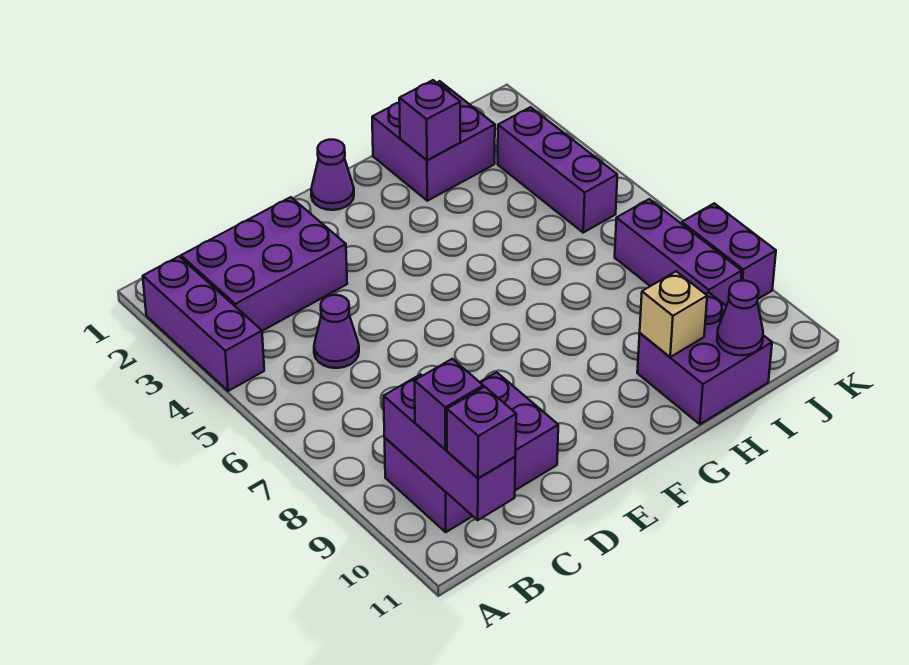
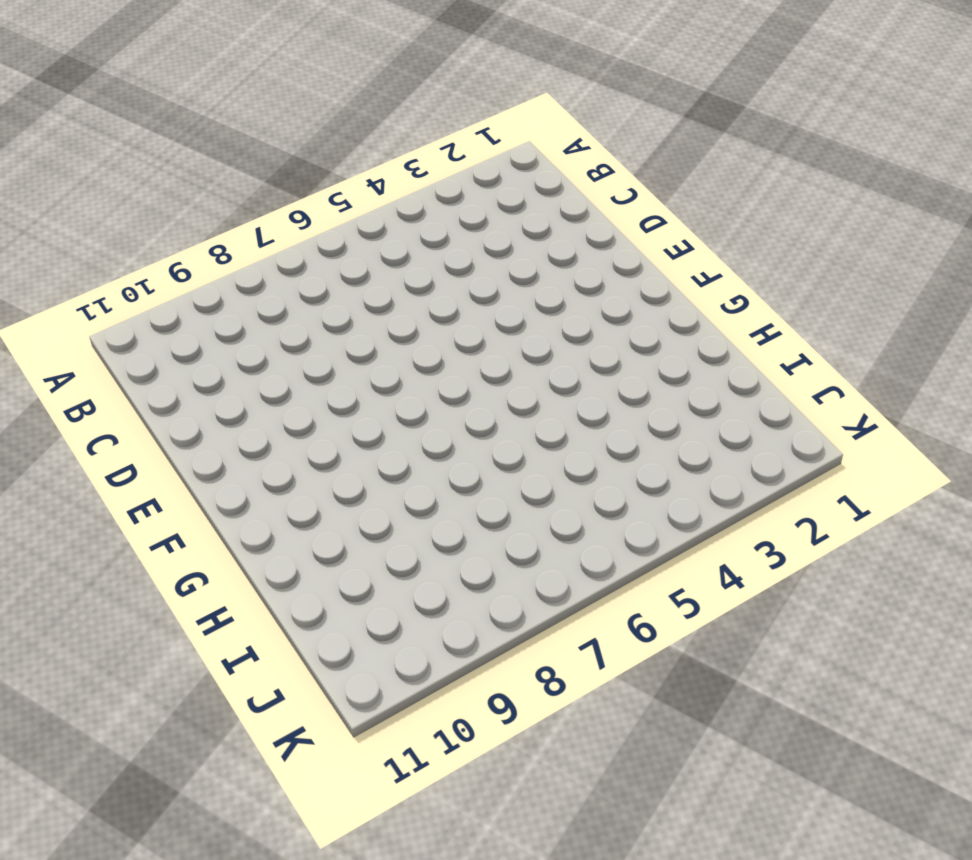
none -> purple 1x3 brick [143,257,264,391]
none -> purple 2x3 brick [181,197,347,331]
none -> purple 2x3 brick [385,372,558,532]

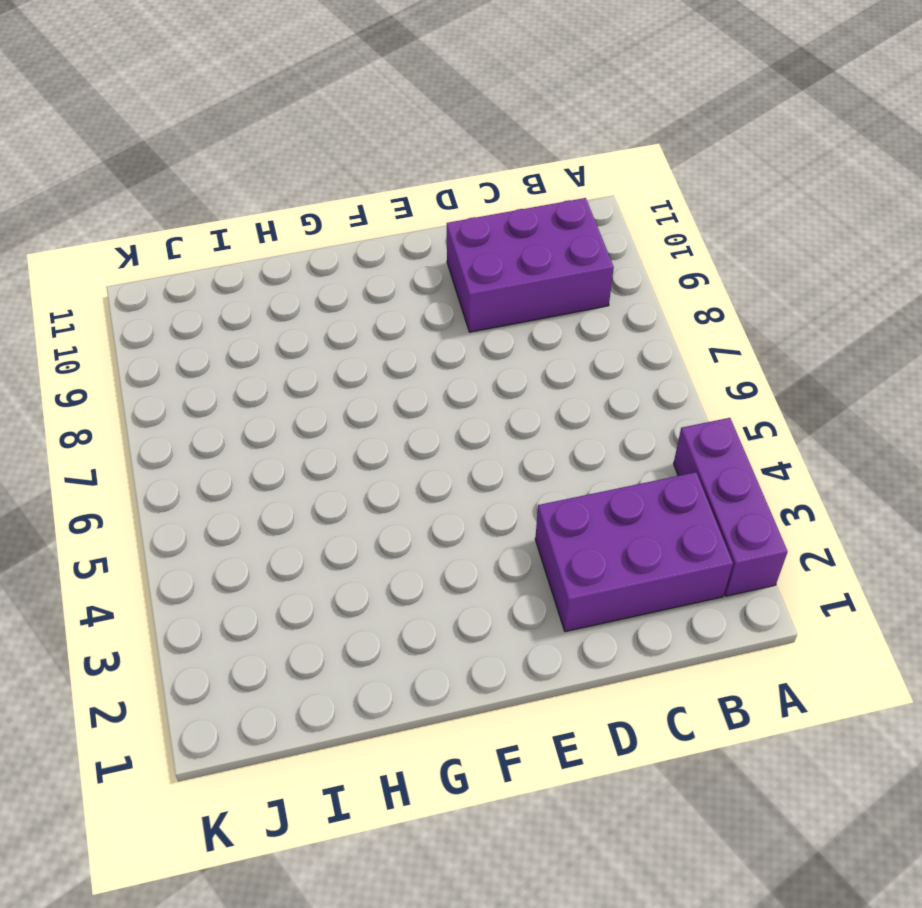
none -> purple 1x1 cone [314,295,359,368]
none -> purple 1x1 cone [311,140,354,210]
none -> purple 2x2 brick [372,81,495,201]

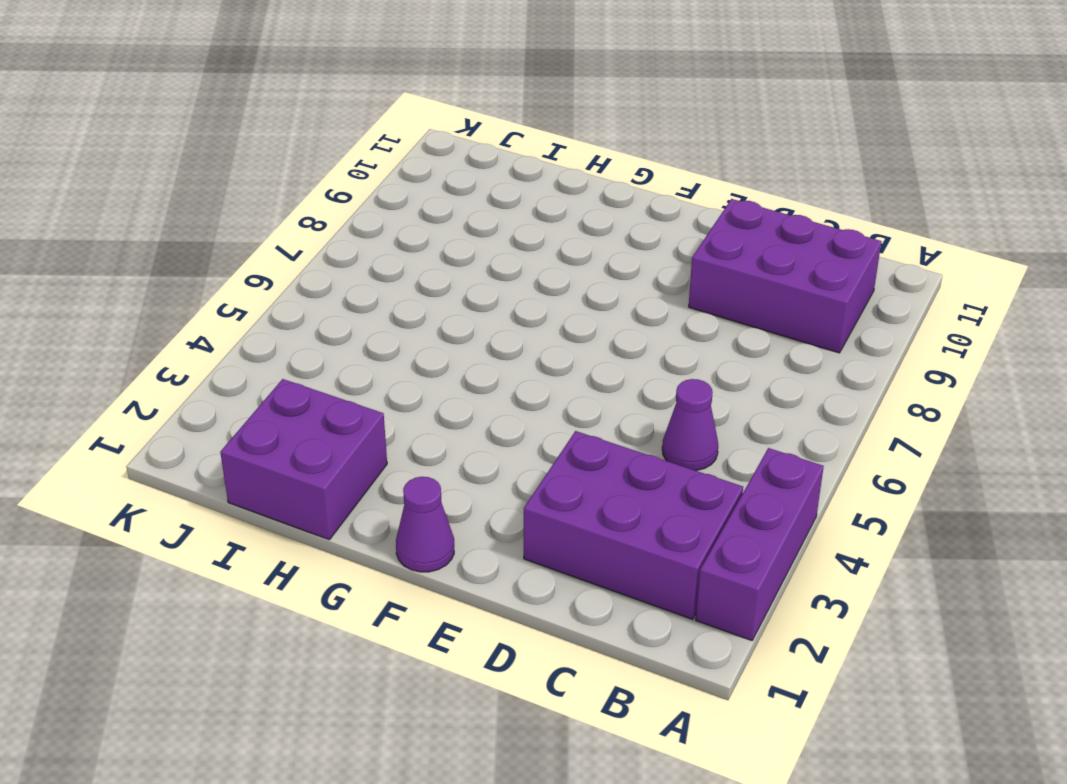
none -> purple 2x2 brick [637,292,772,424]
none -> purple 1x3 brick [498,107,617,233]
none -> purple 1x3 brick [615,199,742,306]

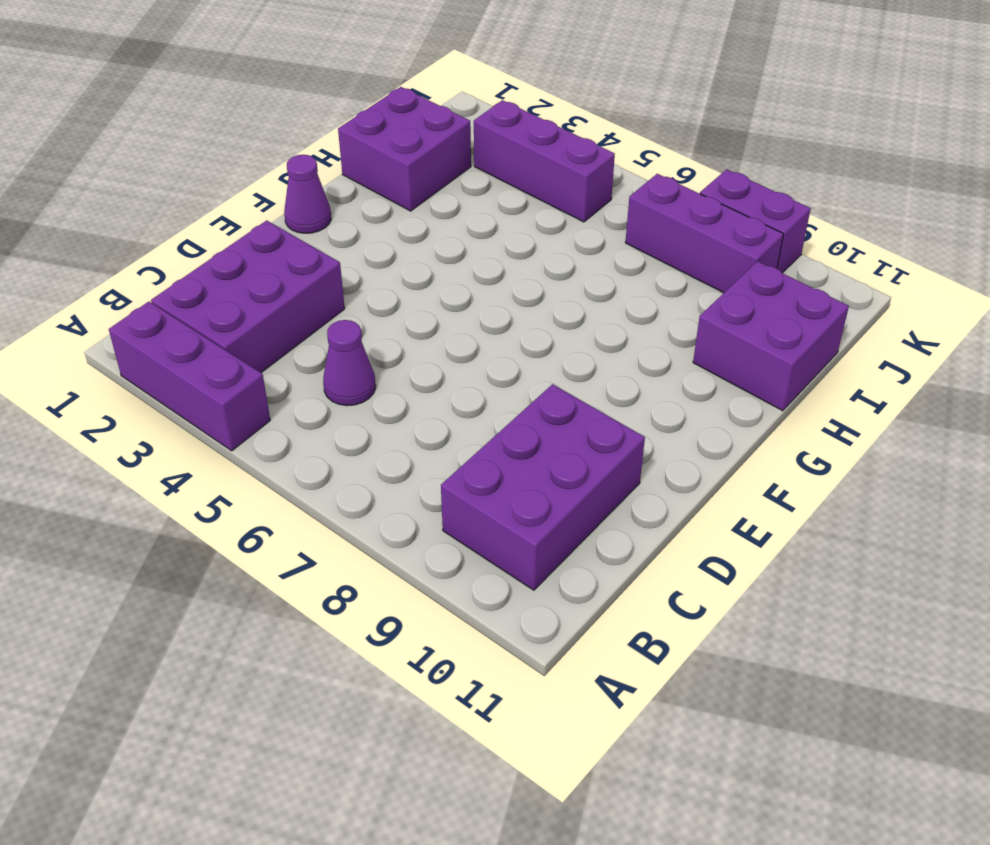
none -> purple 1x3 brick [384,374,515,520]
none -> purple 1x1 brick [399,80,460,160]
none -> tan 1x1 brick [640,271,707,357]

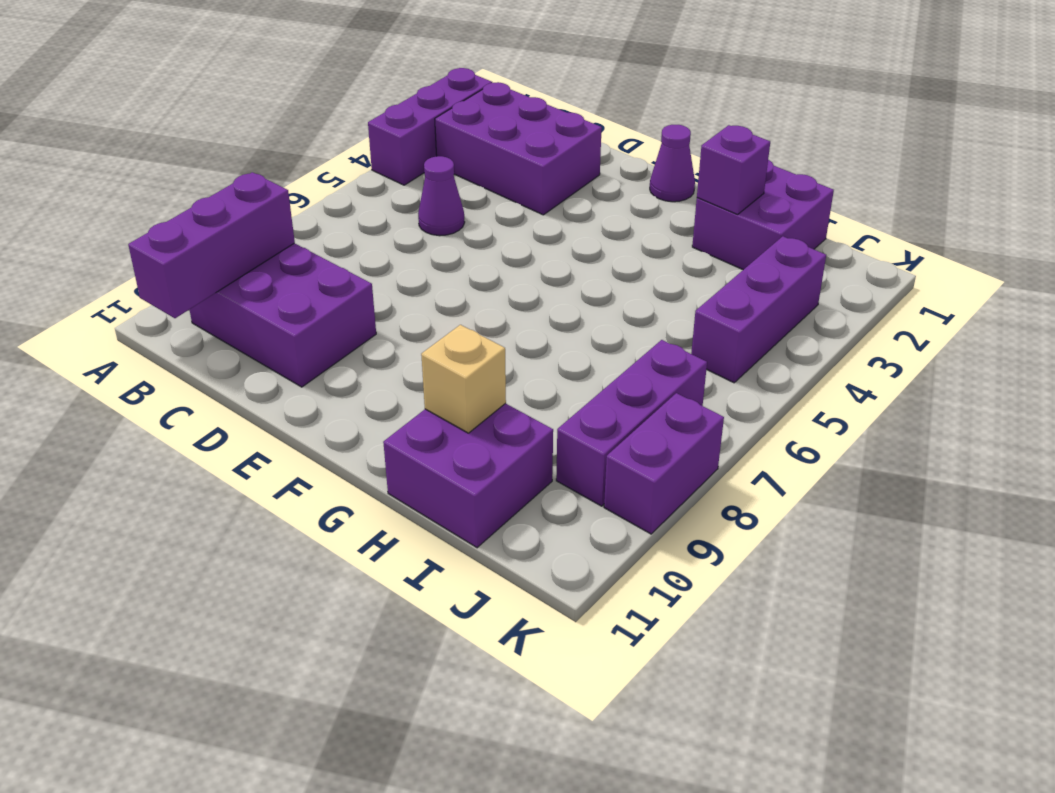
none -> purple 1x1 cone [717,281,763,355]
none -> purple 1x1 brick [415,359,483,450]
none -> purple 1x1 brick [447,387,516,478]

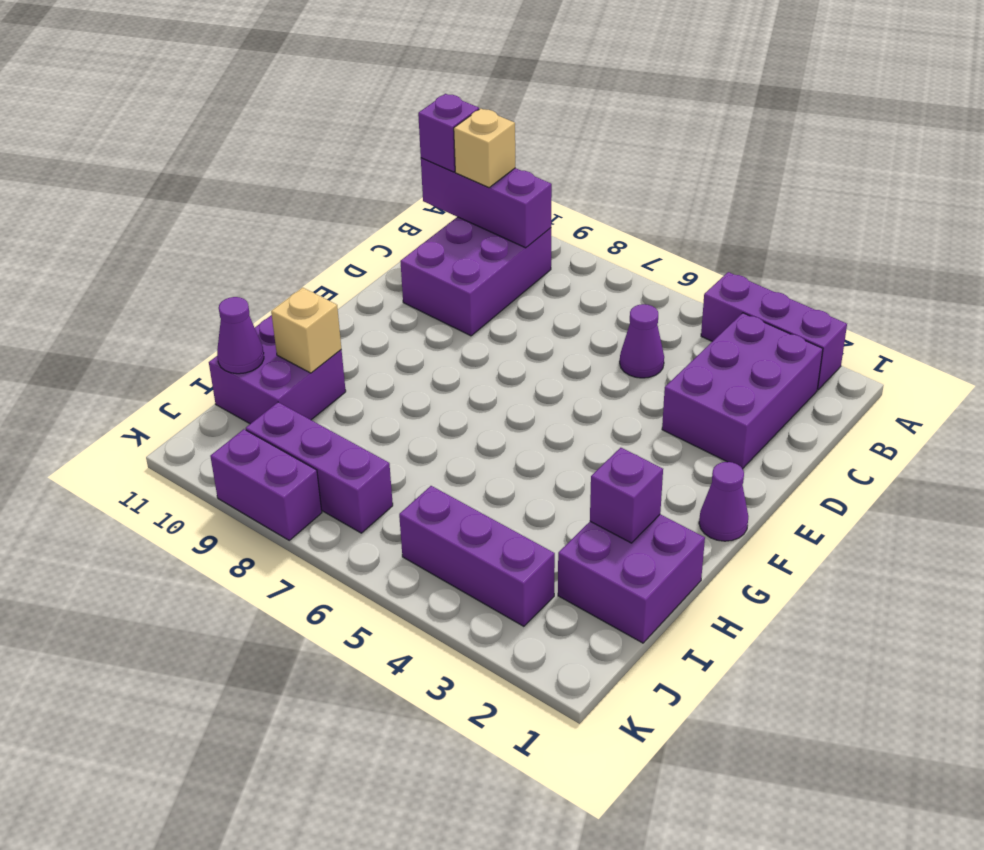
tan 1x1 brick [454,108,515,188] -> purple 1x1 brick [415,359,483,450]

